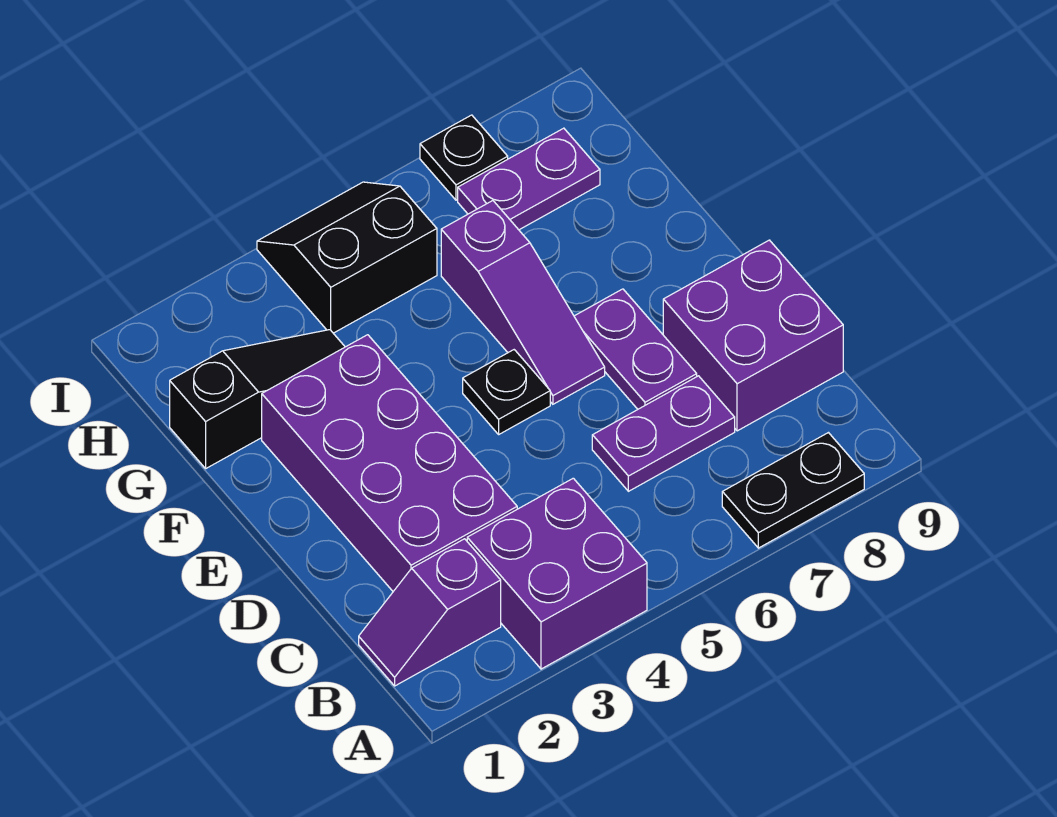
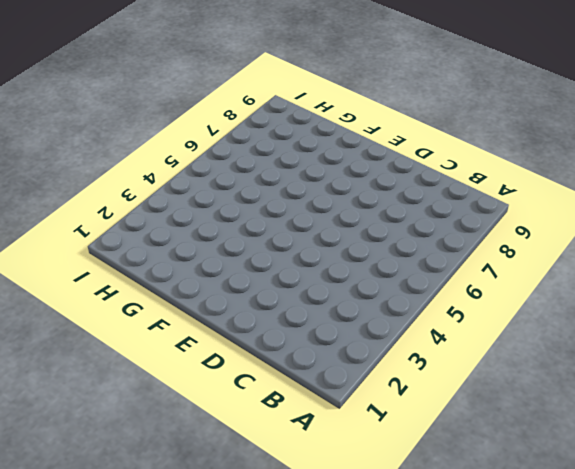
none -> purple 2x2 brick [467,478,647,669]
none -> black 1x2 plate [722,433,864,548]
none -> purple 1x2 slope [359,539,501,686]

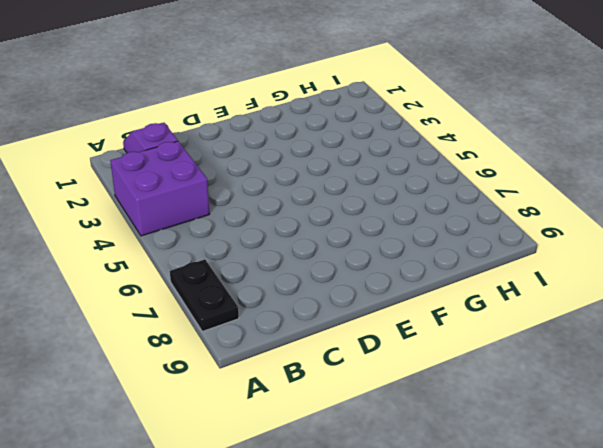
none -> purple 2x4 brick [262,335,517,591]
none -> purple 1x2 plate [592,376,735,491]
none -> purple 2x2 brick [663,240,843,431]

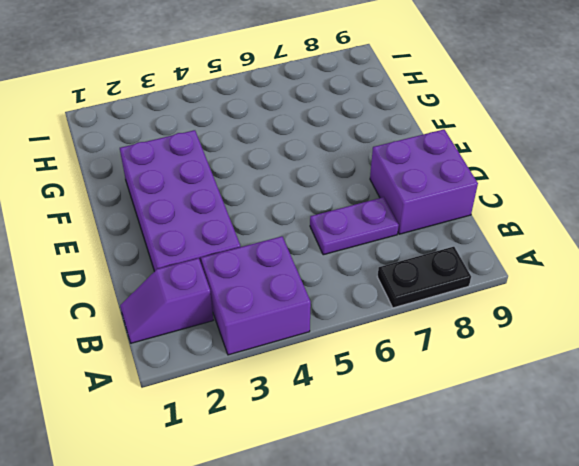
none -> purple 1x2 plate [574,289,697,409]
none -> black 1x1 plate [463,350,550,434]
none -> purple 1x3 slope [441,201,605,404]

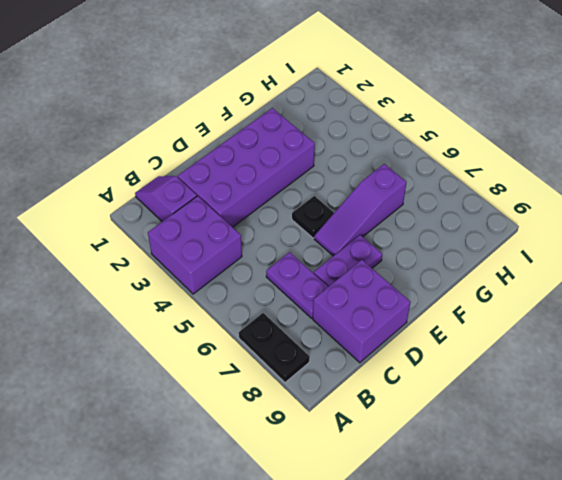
none -> black 1x3 slope [170,330,345,468]
none -> black 2x2 slope [257,182,437,333]
none -> purple 1x2 plate [458,128,600,230]

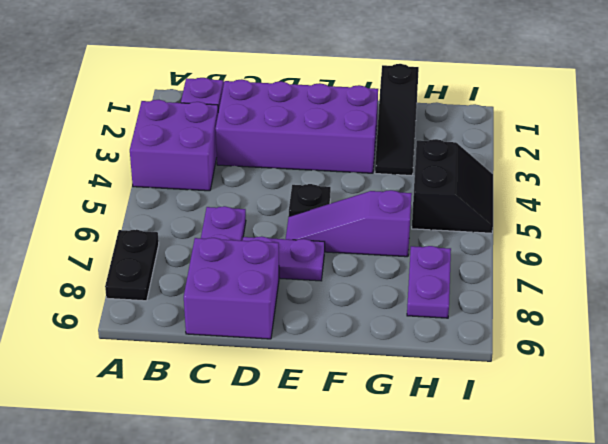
none -> black 1x1 plate [420,115,508,200]

